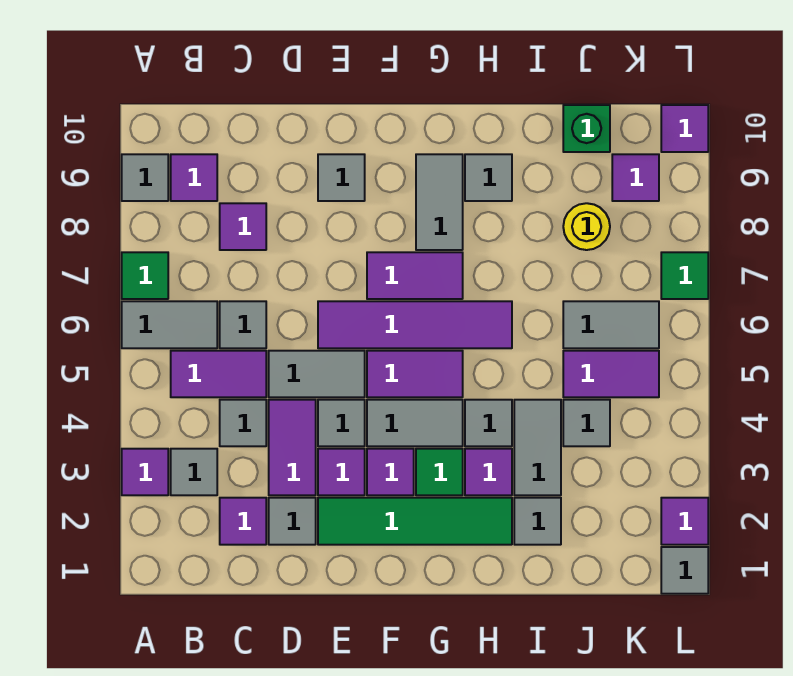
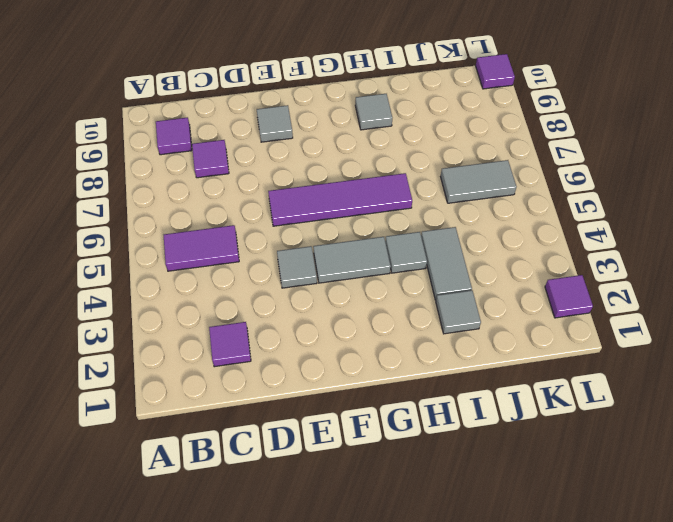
none -> purple 1x1 tile [122,449,168,495]
none -> grey 1x2 tile [122,301,217,348]
none -> green 1x1 tile [122,252,168,299]
none -> grey 1x1 tile [122,154,168,201]

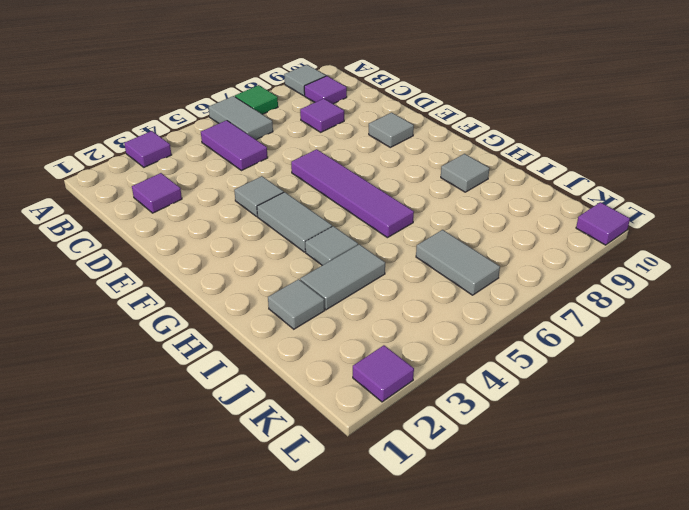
none -> grey 1x1 tile [171,449,217,495]
none -> grey 1x1 tile [220,400,266,446]
none -> grey 1x1 tile [220,301,266,348]
none -> grey 1x1 tile [269,498,316,545]

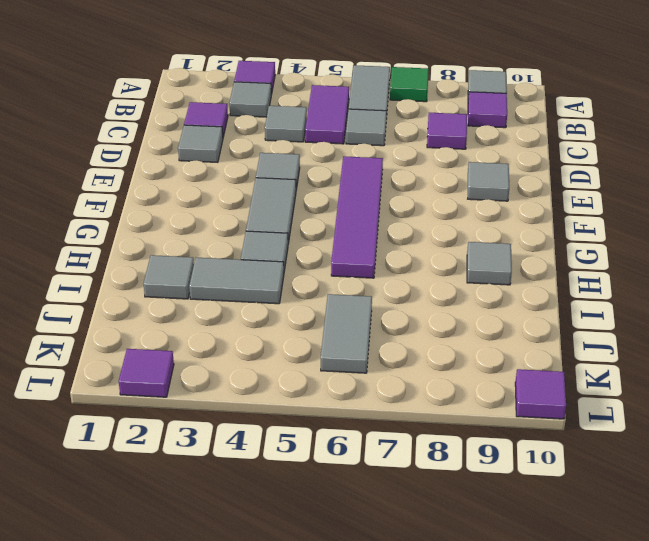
none -> purple 1x2 tile [269,400,316,495]
none -> grey 1x2 tile [269,351,365,397]
none -> green 1x4 tile [318,498,512,545]
none -> purple 1x1 tile [318,449,365,495]

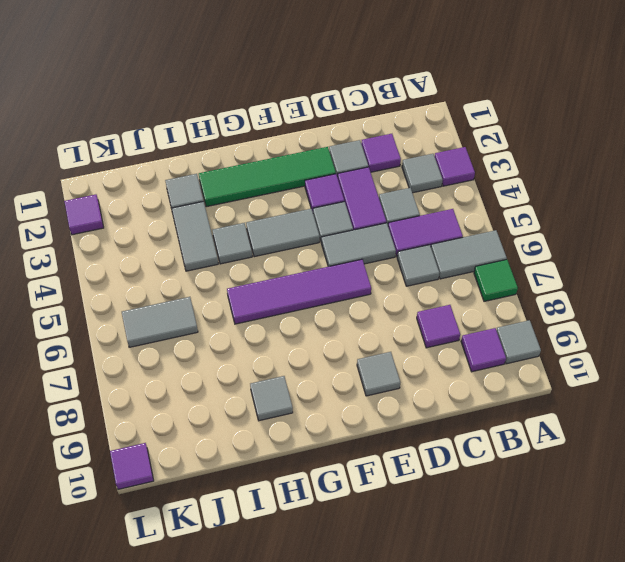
none -> purple 1x1 tile [367,449,414,495]
none -> purple 1x2 tile [367,351,463,397]
none -> purple 1x2 tile [367,252,463,299]
none -> green 1x1 tile [416,449,463,495]

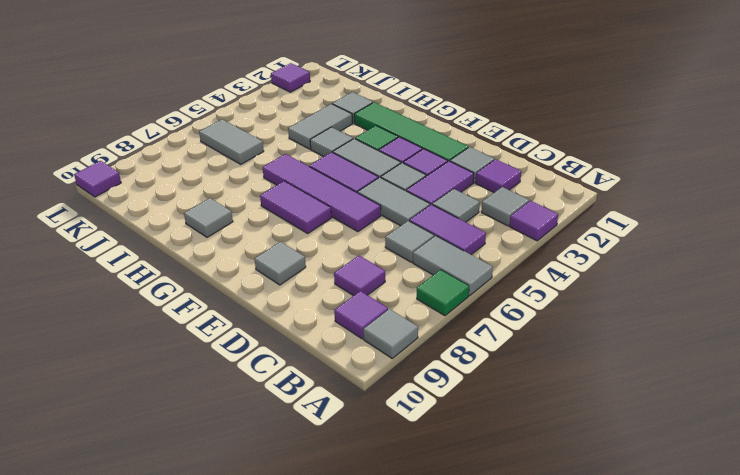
none -> grey 1x2 tile [416,154,463,250]
none -> purple 1x1 tile [465,449,512,495]
none -> grey 1x1 tile [563,400,610,446]
none -> purple 1x2 tile [563,351,659,397]

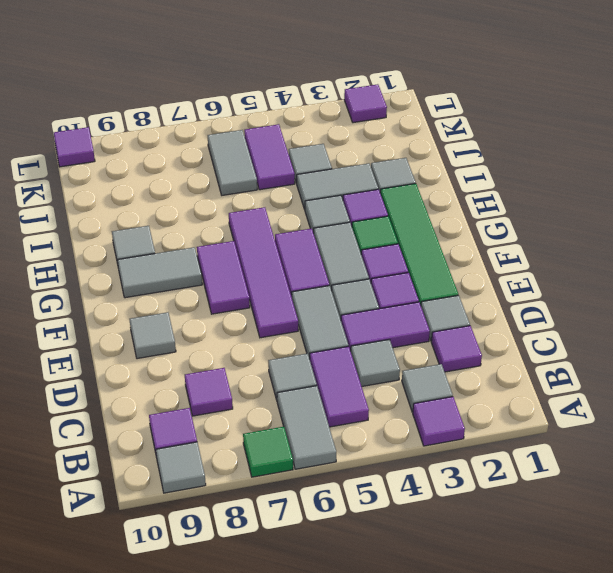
none -> yellow 1x1 round brick [563,203,610,250]
none -> green 1x1 brick [563,105,610,152]
none -> purple 1x1 tile [612,154,659,201]
none -> grey 1x1 tile [661,547,708,594]

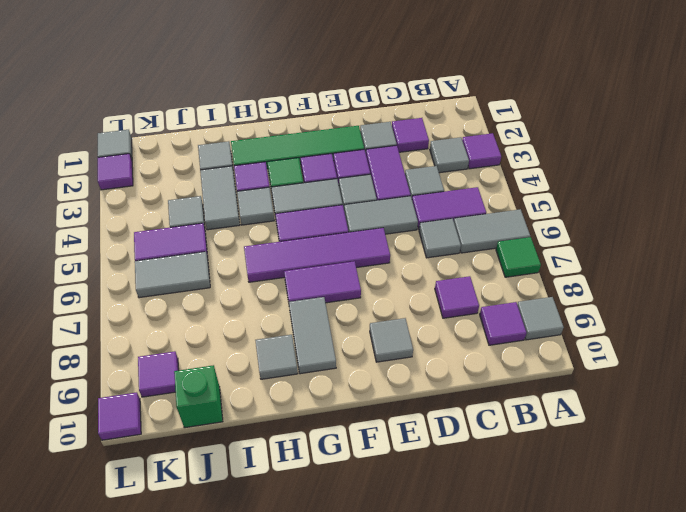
none -> yellow 1x1 round brick [563,203,610,250]
none -> green 1x1 tile [661,252,708,299]

